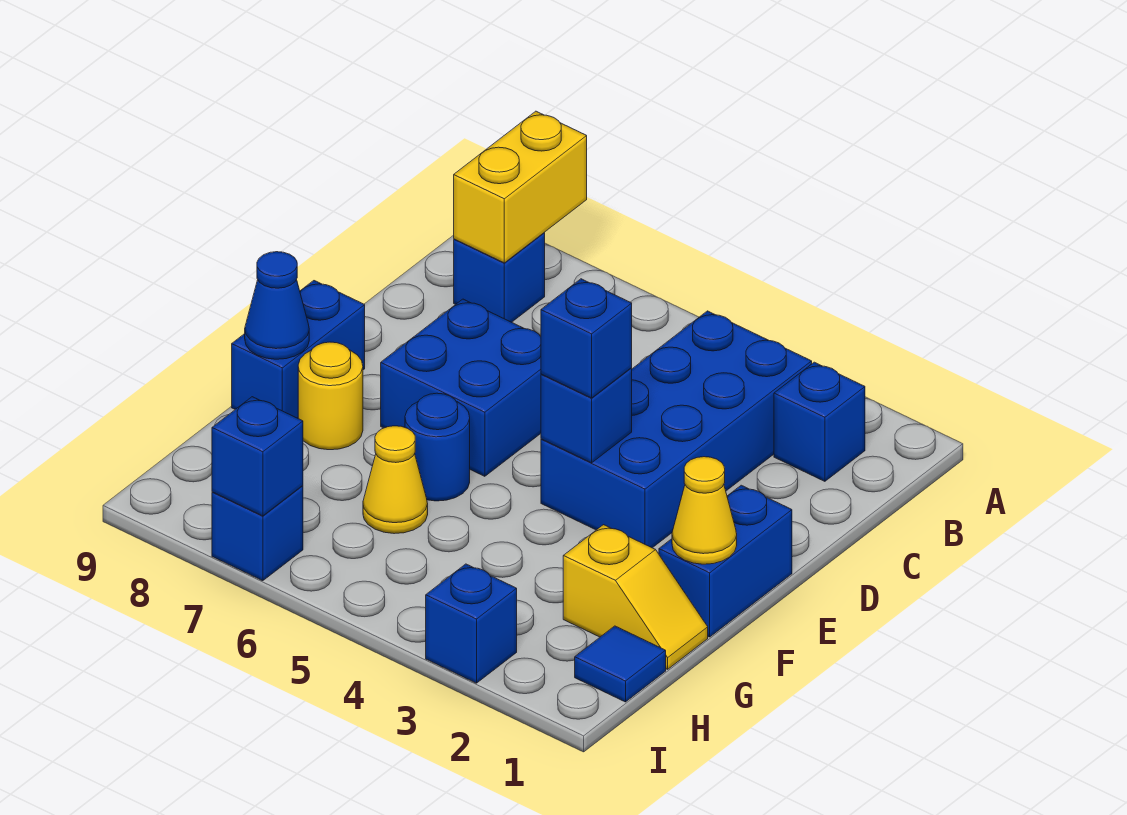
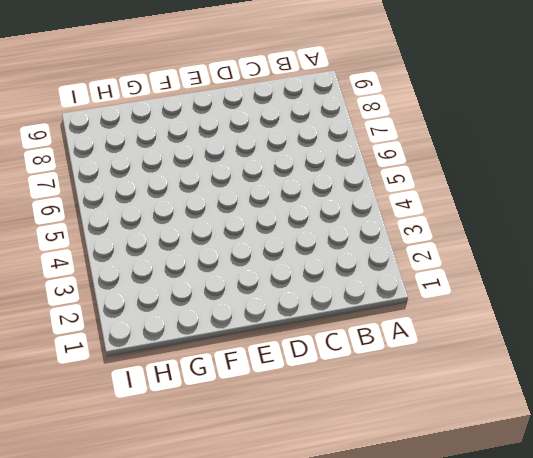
none -> blue 1x1 brick [774,362,865,481]
none -> blue 2x4 brick [541,311,812,548]
none -> blue 1x1 brick [454,233,545,322]

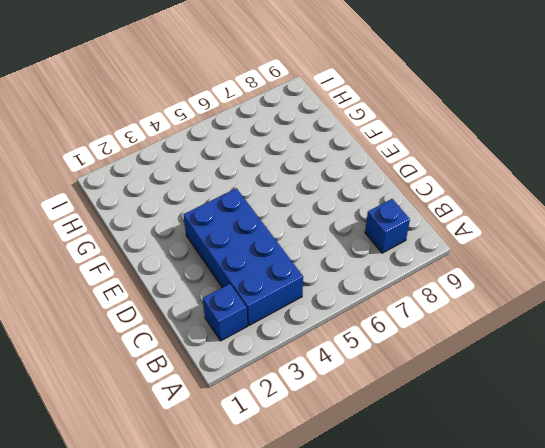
none -> blue 2x2 brick [381,299,541,476]
none -> blue 1x2 brick [659,485,792,637]
none -> blue 1x2 brick [232,281,365,418]

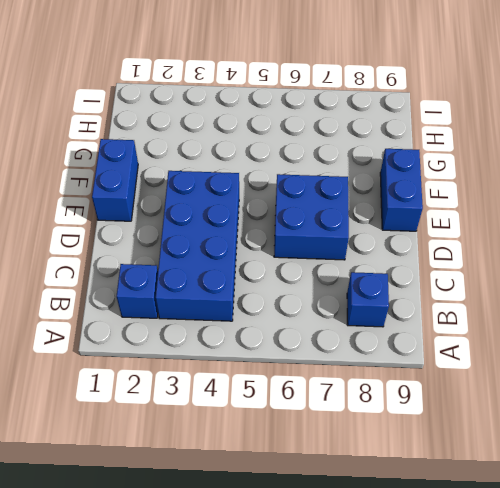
none -> blue 1x1 round brick [405,393,470,501]
none -> yellow 1x1 round brick [298,342,363,450]
none -> yellow 1x2 slope [563,525,708,669]

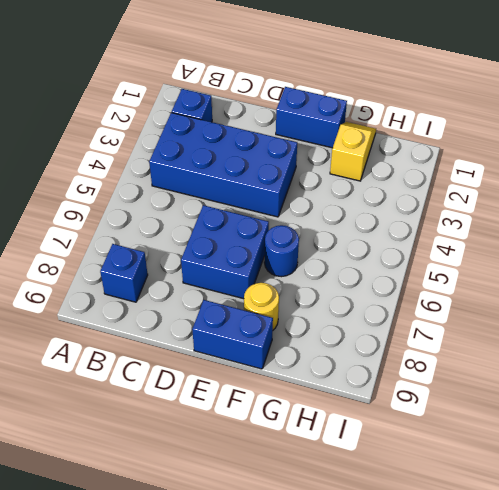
none -> yellow 1x1 cone [363,426,428,534]
none -> blue 1x1 tile [575,626,666,702]
none -> blue 1x1 brick [426,564,517,683]

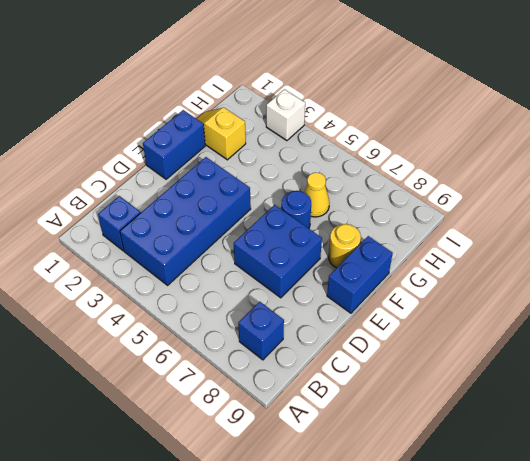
white 1x1 brick [266,89,305,141] -> blue 1x1 brick [426,564,517,683]
none -> blue 1x1 tile [575,626,666,702]
none -> blue 1x1 brick [212,486,303,581]
none -> yellow 1x2 brick [454,111,587,263]

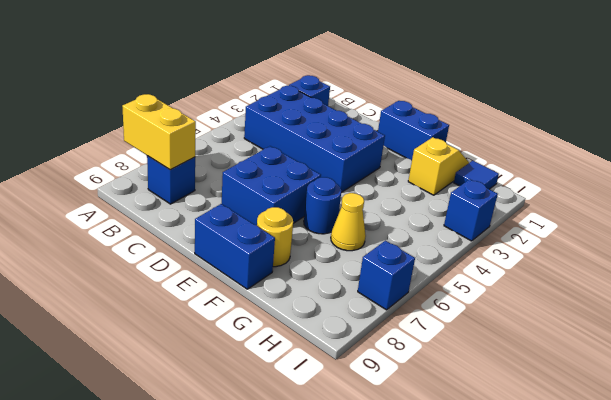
none -> blue 1x1 brick [541,368,632,463]
none -> yellow 1x1 cone [672,457,737,564]
none -> blue 1x1 cone [245,252,309,359]

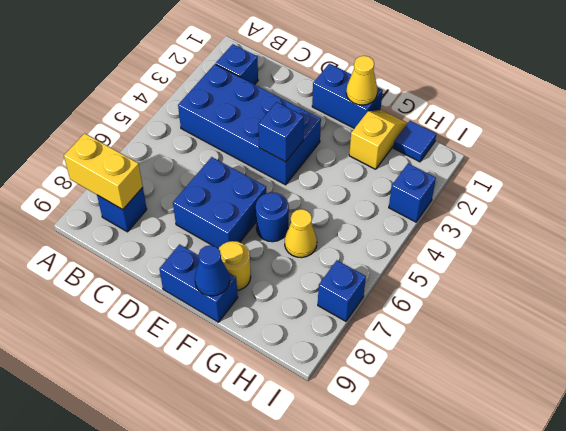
none -> blue 1x1 brick [212,397,303,516]
none -> blue 1x1 brick [541,279,632,398]

